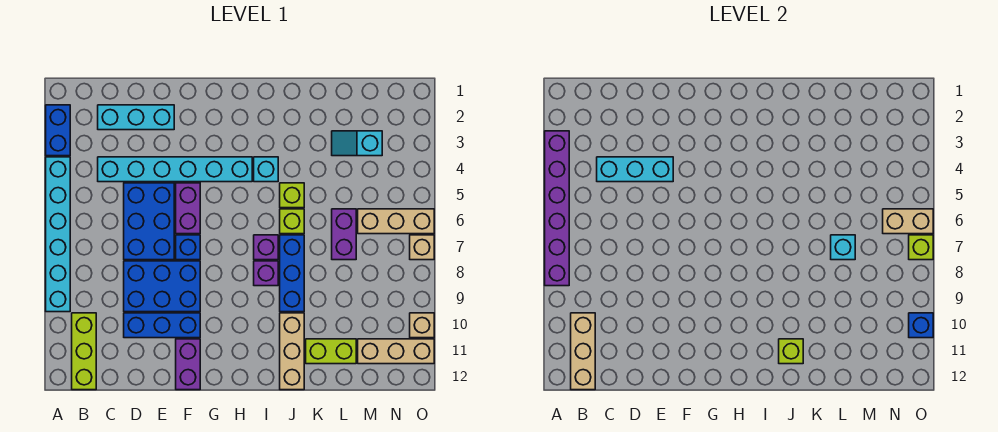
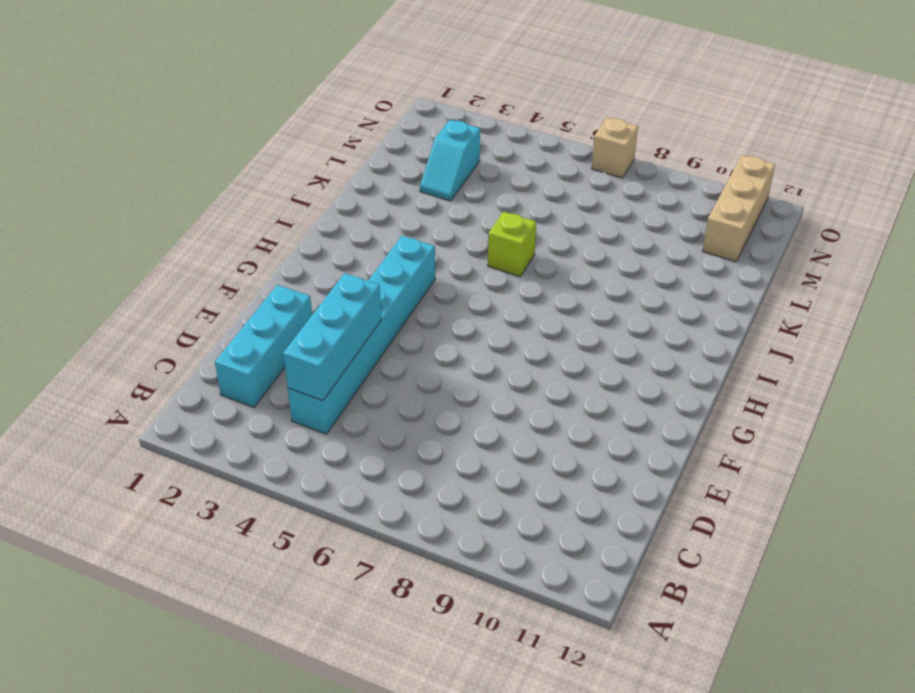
none -> blue 1x2 brick [46,105,70,156]
none -> cyan 1x6 brick [46,157,70,312]
none -> lime 1x3 brick [72,313,96,390]
none -> blue 2x3 brick [124,183,174,260]

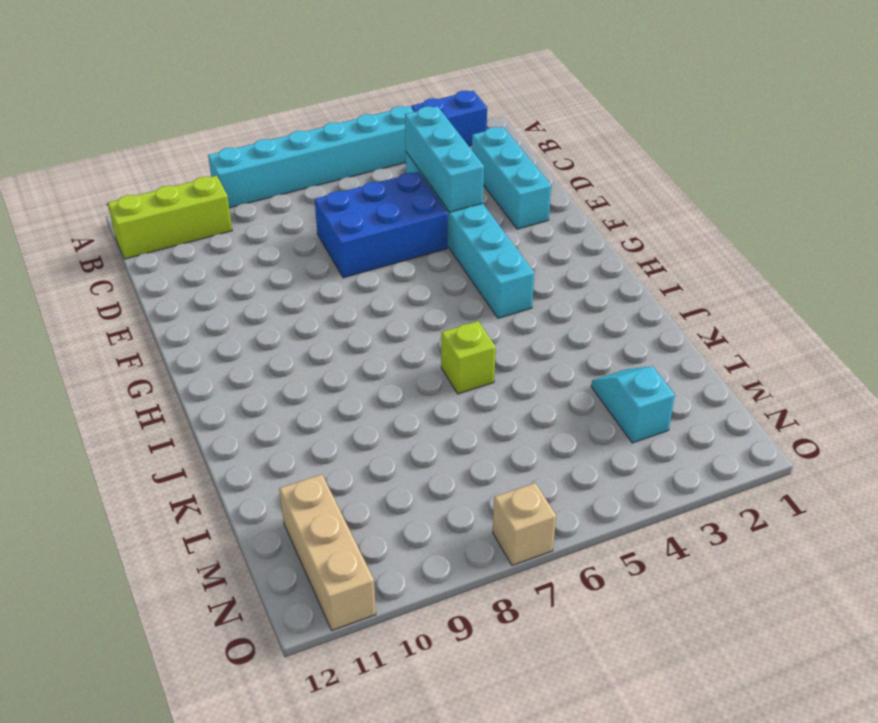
none -> blue 2x3 brick [124,261,200,312]
none -> blue 1x3 brick [124,313,200,338]
none -> purple 1x2 brick [176,183,200,234]
none -> blue 1x1 brick [176,235,200,260]

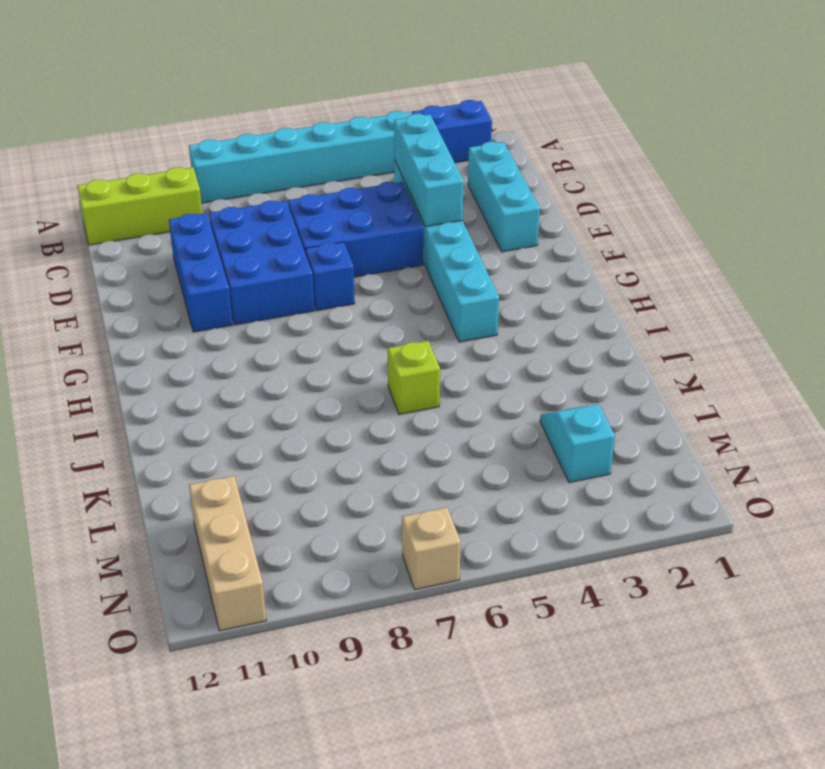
none -> purple 1x2 brick [176,183,200,234]
none -> purple 1x2 brick [176,339,200,390]
none -> cyan 1x1 brick [254,157,278,182]
none -> purple 1x1 brick [254,235,278,260]

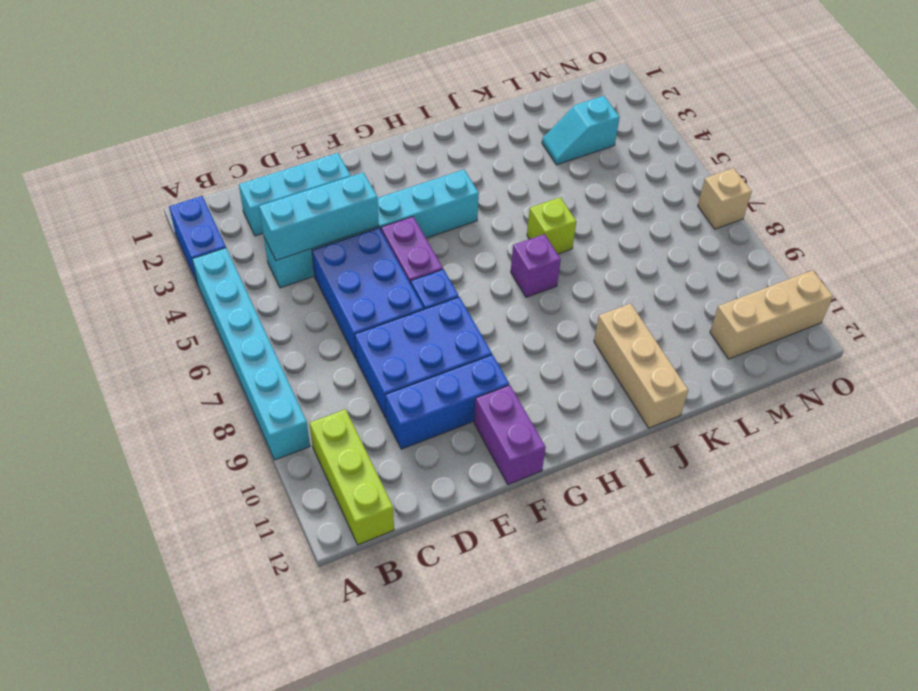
none -> cyan 1x1 brick [254,157,278,182]
none -> purple 1x1 brick [254,261,278,286]
none -> lime 1x1 brick [280,183,304,208]
none -> blue 1x3 brick [280,235,304,312]

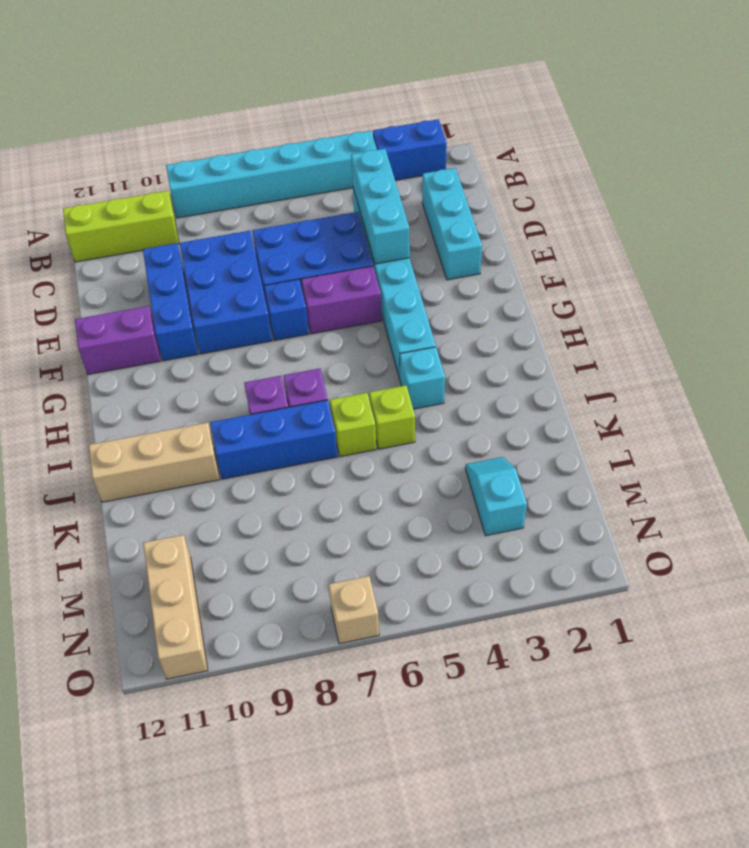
none -> lime 1x2 brick [306,339,356,364]
none -> purple 1x2 brick [332,209,356,260]
none -> tan 1x3 brick [358,209,434,234]
none -> tan 1x1 brick [410,313,434,338]

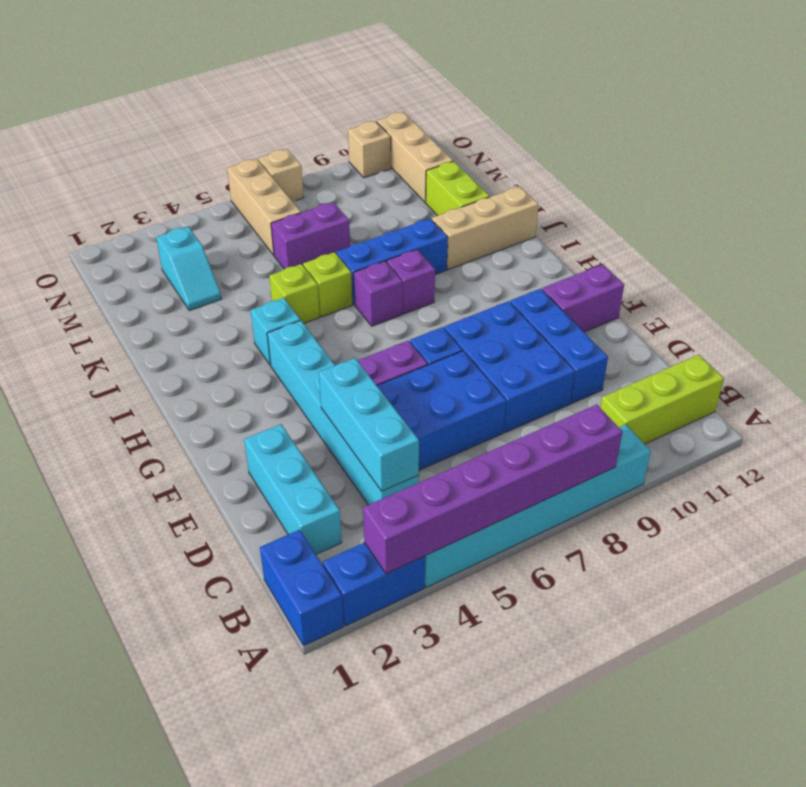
blue 1x2 brick [260,530,344,646] -> none
none -> tan 1x3 brick [571,313,595,390]
none -> lime 1x1 brick [779,339,803,364]
none -> cyan 1x1 brick [831,235,855,260]
none -> tan 1x2 brick [883,209,933,234]

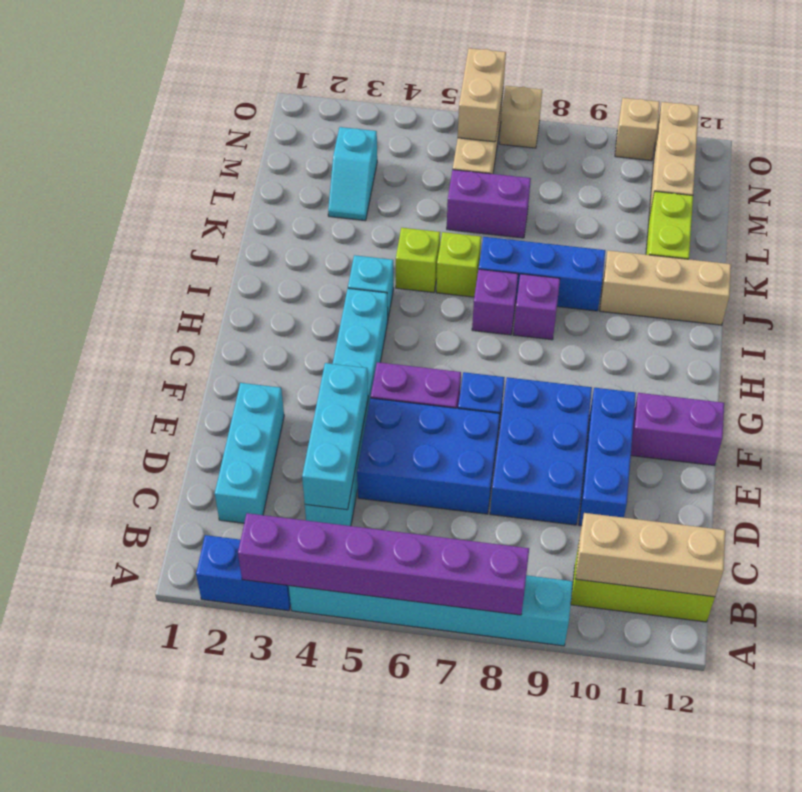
none -> lime 1x1 brick [779,339,803,364]
none -> cyan 1x1 brick [831,235,855,260]
none -> lime 1x1 brick [909,235,933,260]
none -> blue 1x1 brick [909,313,933,338]

